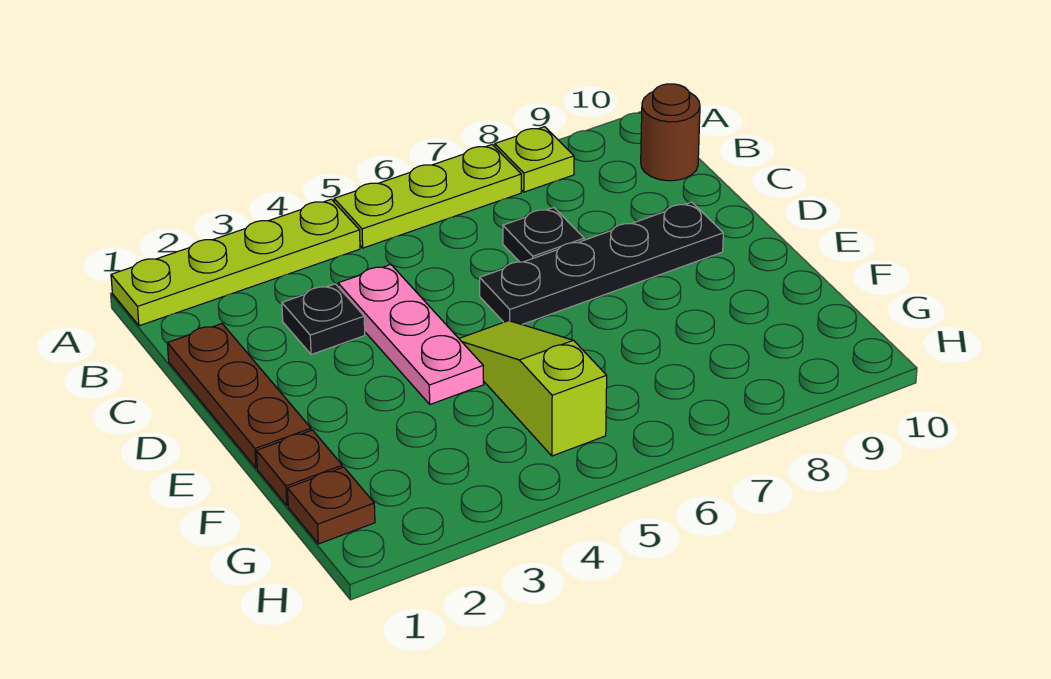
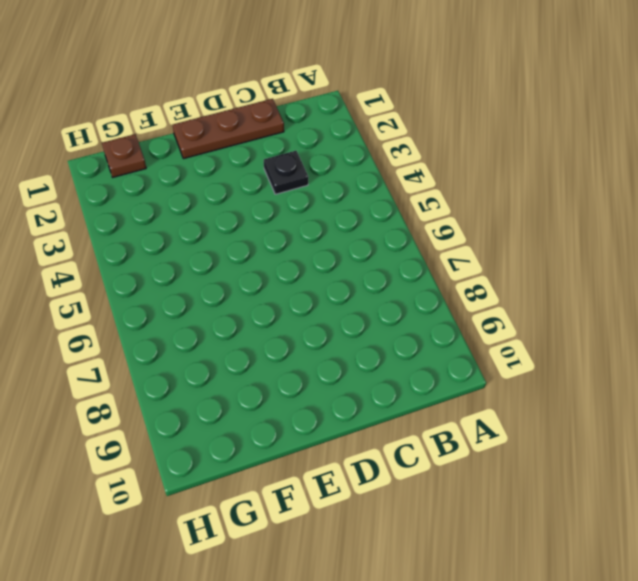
none -> lime 1x4 plate [111,199,360,326]
none -> lime 1x3 plate [334,145,521,248]
none -> lime 1x1 plate [495,127,574,192]

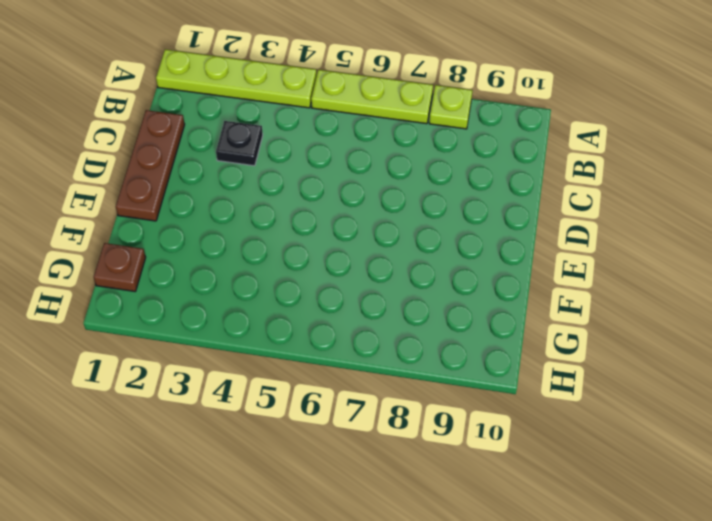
none -> brown 1x1 round brick [641,84,700,181]
none -> pink 1x3 plate [338,265,484,404]
none -> black 1x1 plate [503,208,584,262]

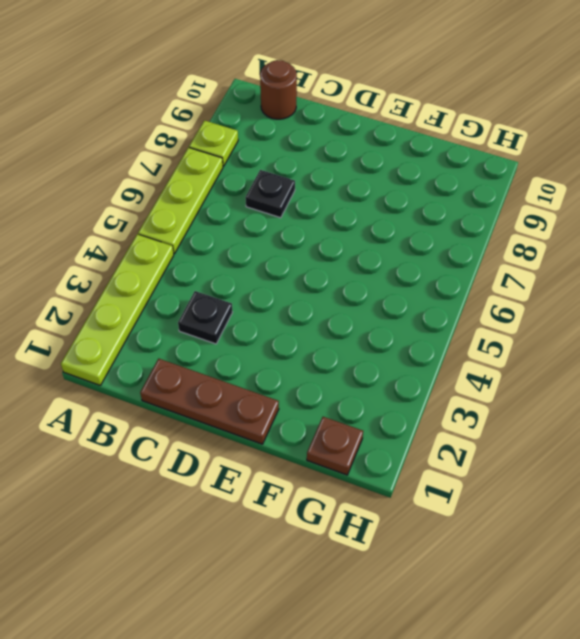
none -> pink 1x3 plate [338,265,484,404]
none -> black 1x4 plate [480,202,723,325]
none -> lime 1x3 slope [459,321,607,456]

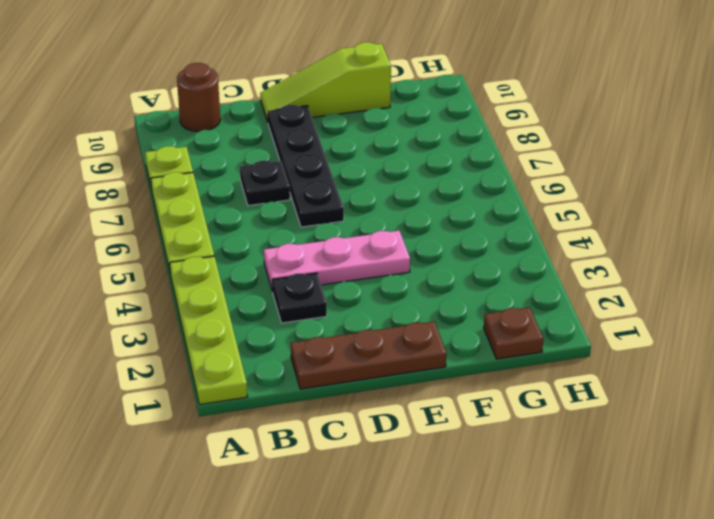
lime 1x3 slope [260,42,391,122] -> lime 1x3 slope moved to [459,321,607,456]
none -> brown 1x1 plate [256,430,342,506]

